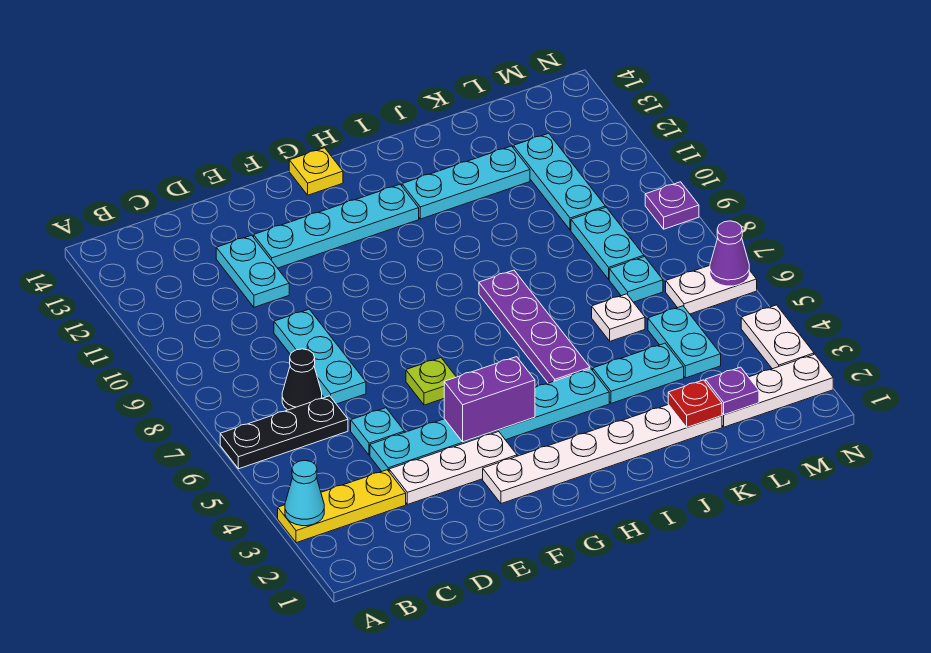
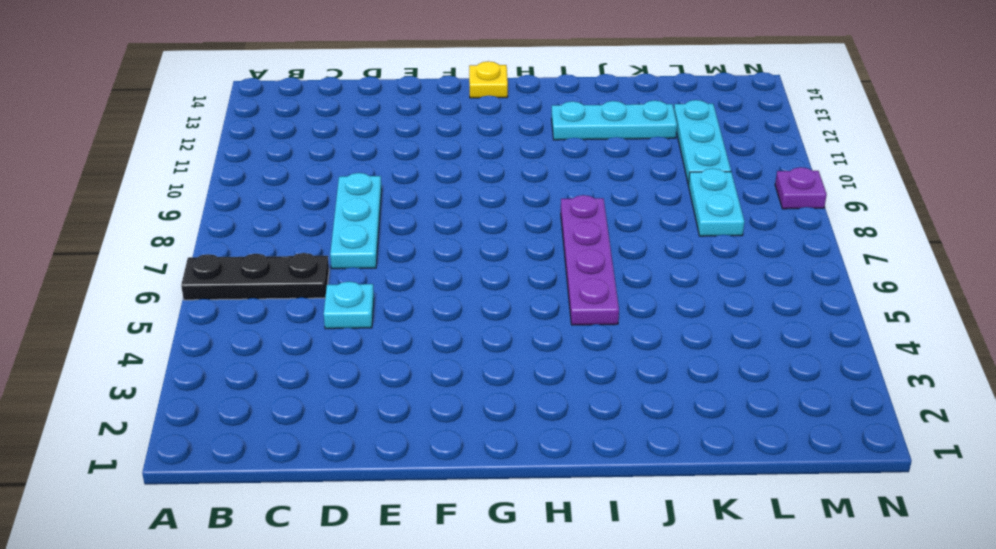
none -> yellow 1x3 plate [278,470,406,543]
none -> black 1x1 cone [282,349,322,410]
none -> white 1x3 plate [389,432,517,504]

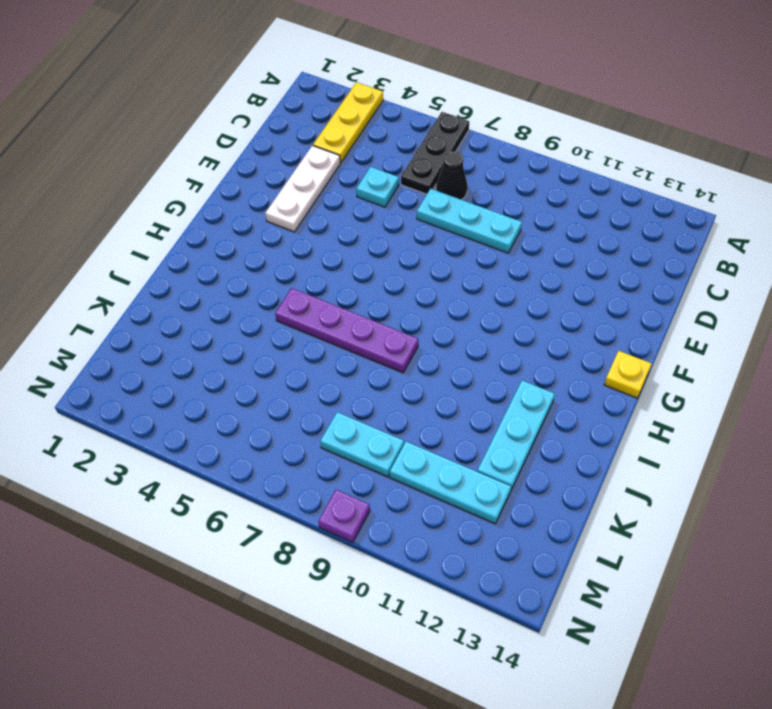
none -> cyan 1x6 plate [370,369,609,471]
none -> cyan 1x2 plate [216,235,289,307]
none -> cyan 1x4 plate [254,185,419,268]

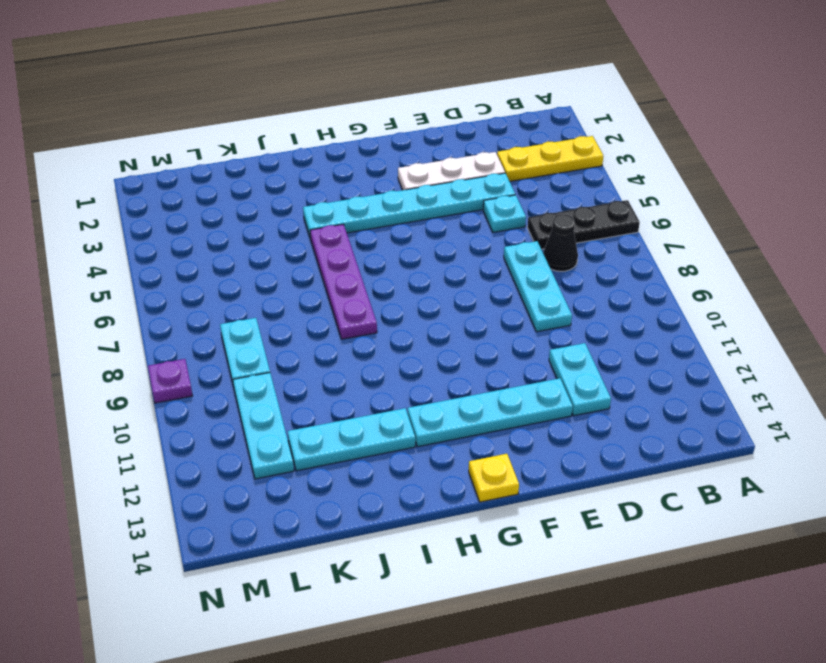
none -> white 1x6 plate [483,404,722,504]
none -> lime 1x1 plate [406,358,456,405]
none -> cyan 1x2 plate [593,343,684,403]

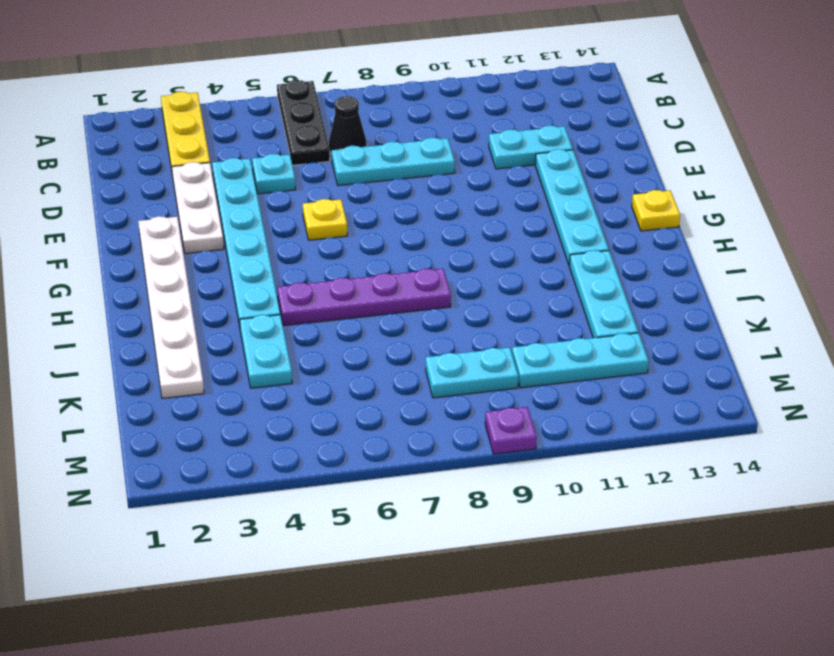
yellow 1x1 plate [303,199,347,240] -> lime 1x1 plate [406,358,456,405]
none -> white 1x1 plate [592,294,645,341]
none -> white 1x3 plate [722,354,833,427]
none -> cyan 1x2 plate [648,306,721,378]

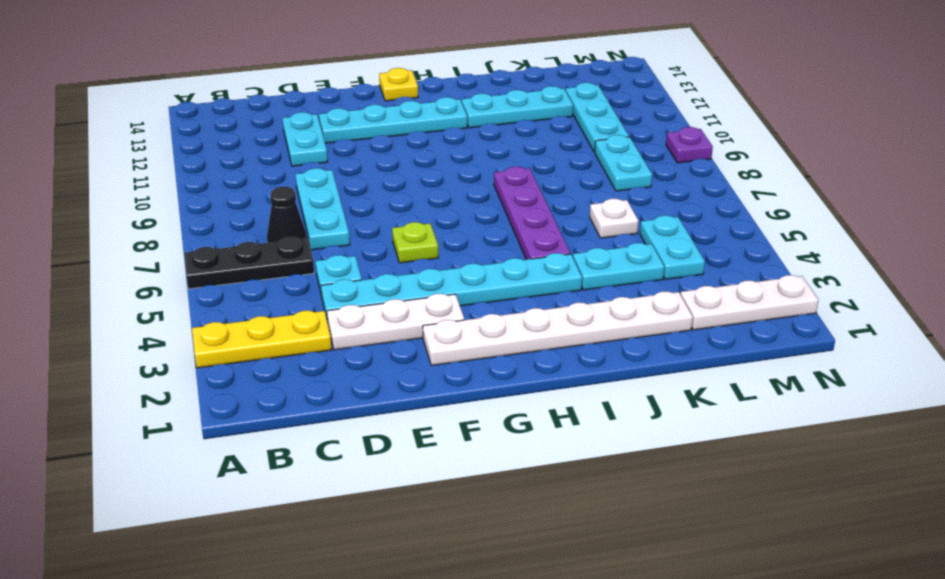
none -> cyan 1x1 plate [609,257,663,302]
none -> white 1x2 plate [666,266,757,314]
none -> white 1x2 plate [741,305,814,369]

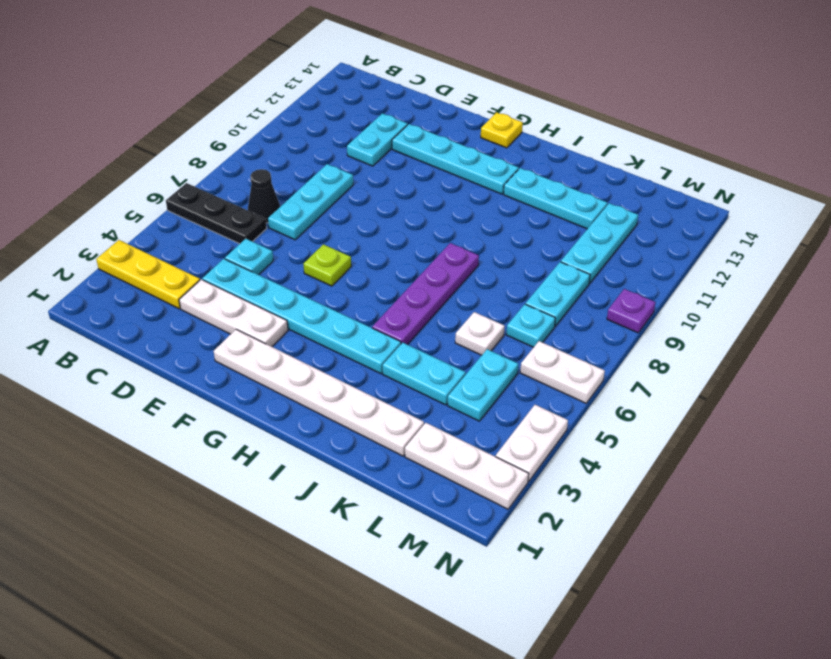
none -> cyan 1x1 cone [285,461,324,526]
none -> purple 1x2 brick [444,357,535,442]
none -> red 1x1 plate [668,380,722,427]

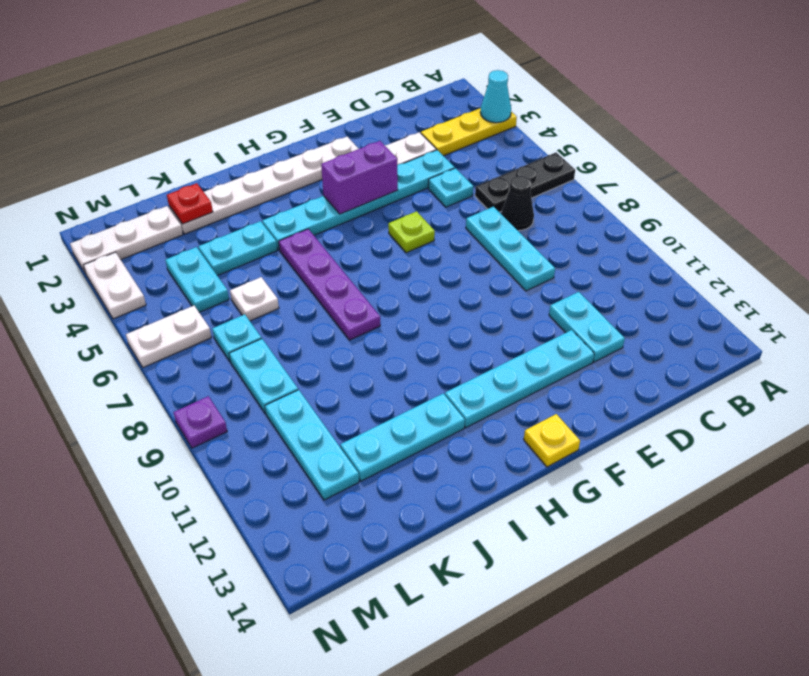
none -> purple 1x1 plate [705,367,759,415]
none -> purple 1x1 cone [710,221,749,286]

